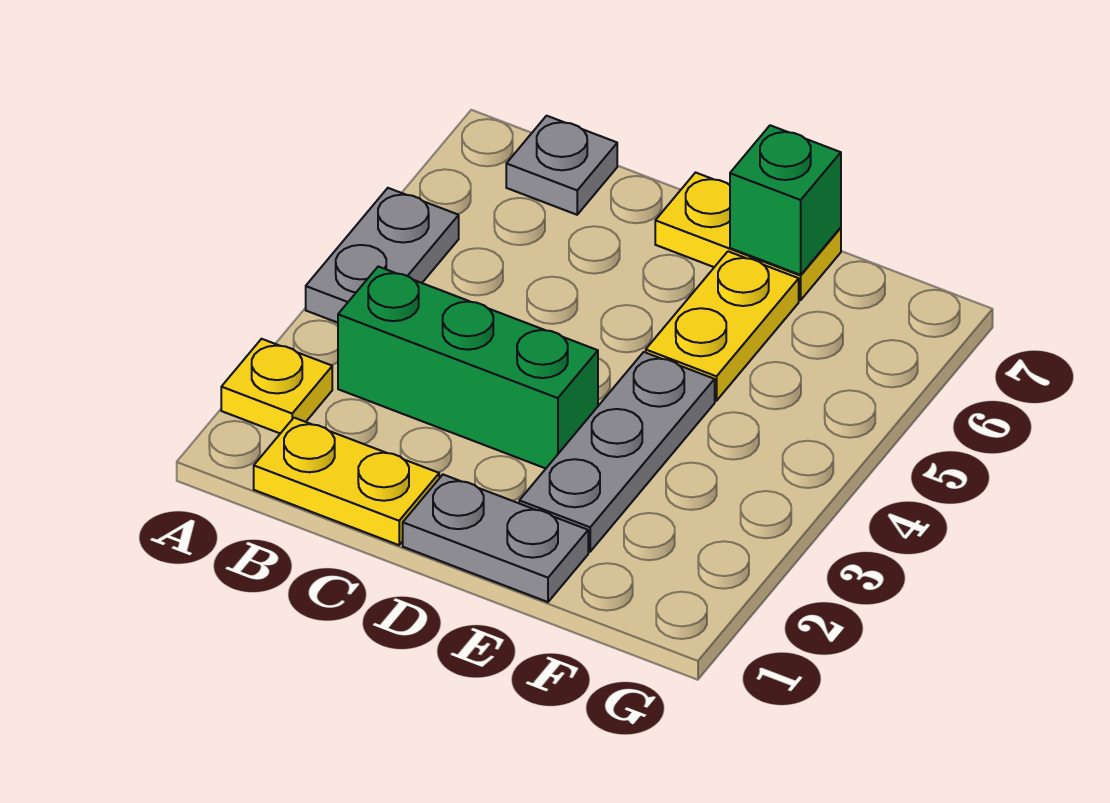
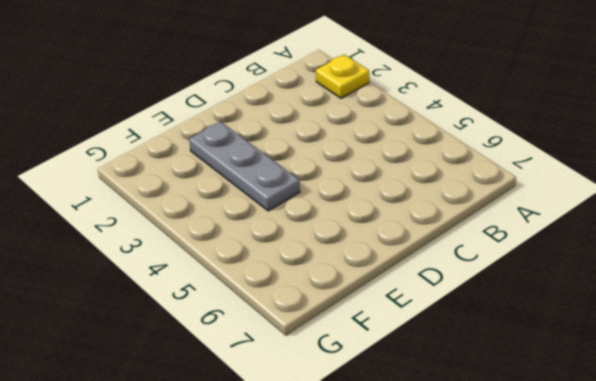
none -> grey 1x2 plate [306,188,459,323]
none -> yellow 1x2 plate [254,418,439,545]

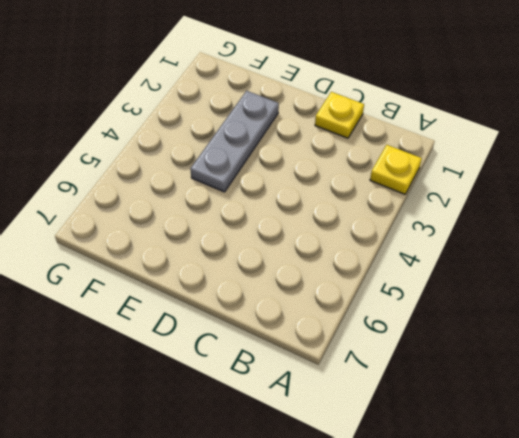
yellow 1x1 plate [315,92,364,138] -> yellow 1x2 plate [254,418,439,545]
none -> grey 1x2 plate [306,188,459,323]
none -> green 1x3 brick [338,267,598,468]

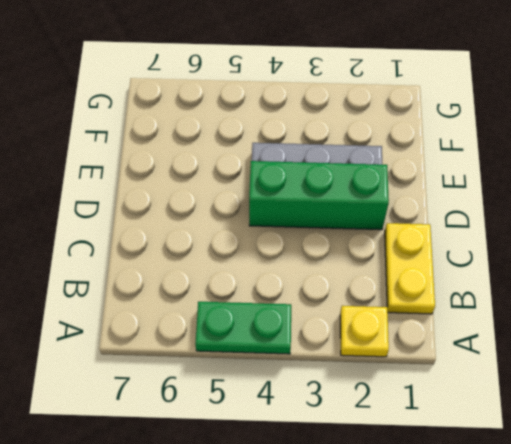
green 1x2 plate [195,302,291,354] -> grey 1x2 plate [306,188,459,323]
green 1x3 brick [249,161,389,230] -> green 1x3 brick turned to [338,267,598,468]
none -> grey 1x1 plate [506,116,617,215]
none -> grey 1x2 plate [403,475,588,602]

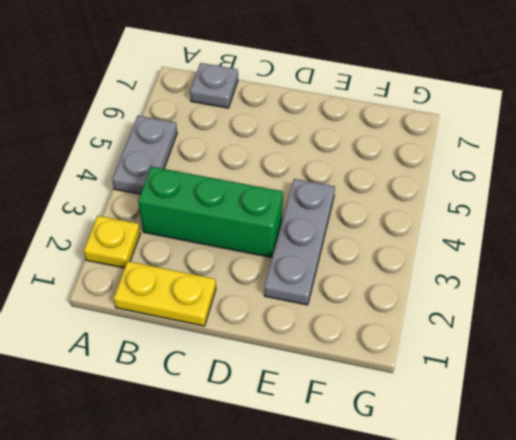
none -> grey 1x2 plate [403,475,588,602]
none -> yellow 1x2 plate [655,173,841,300]

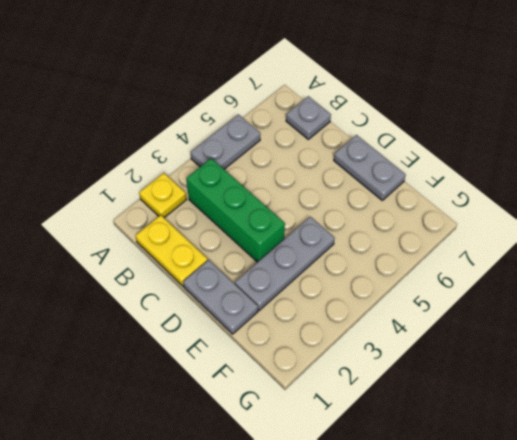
grey 1x2 plate [334,135,406,200] -> yellow 1x2 plate [655,173,841,300]
none -> yellow 1x2 plate [646,251,799,401]
none -> green 1x1 brick [730,125,841,275]

